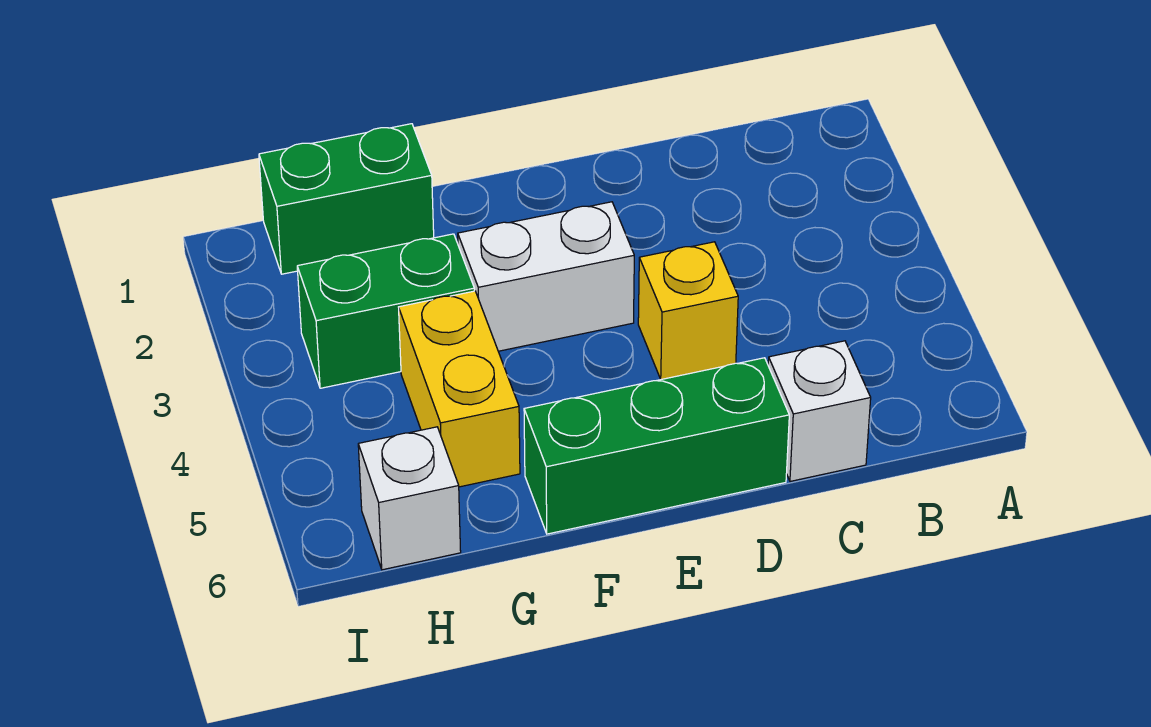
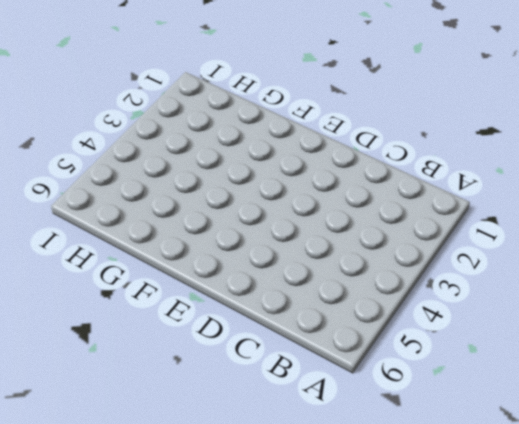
none -> white 1x1 brick [768,341,871,481]
none -> yellow 1x1 brick [638,242,738,379]

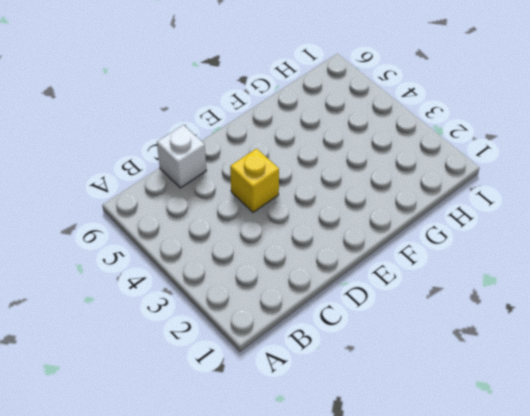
none -> green 1x3 brick [524,358,789,534]
none -> white 1x2 brick [458,202,634,351]

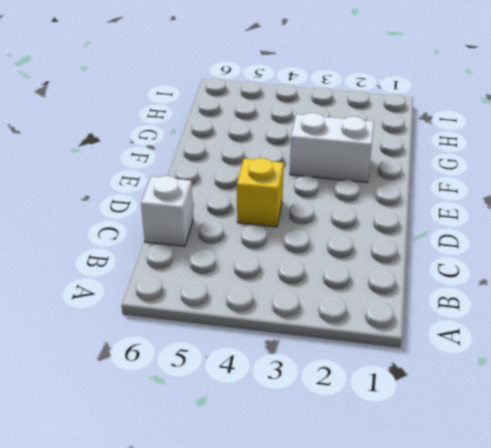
white 1x2 brick [290,113,374,182] -> white 1x2 brick turned to [458,202,634,351]
none -> green 1x3 brick [524,358,789,534]
none -> green 1x2 brick [259,124,434,274]

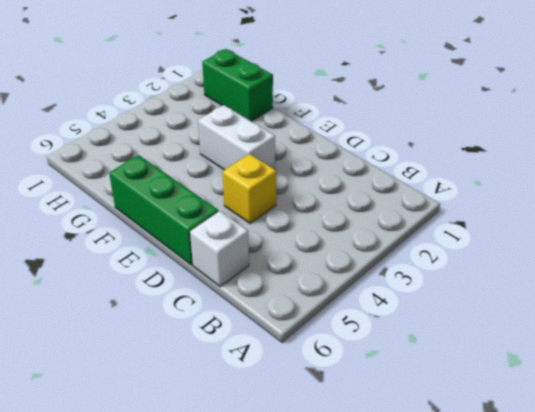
none -> green 1x2 brick [297,234,474,388]
none -> yellow 1x2 brick [399,291,520,487]

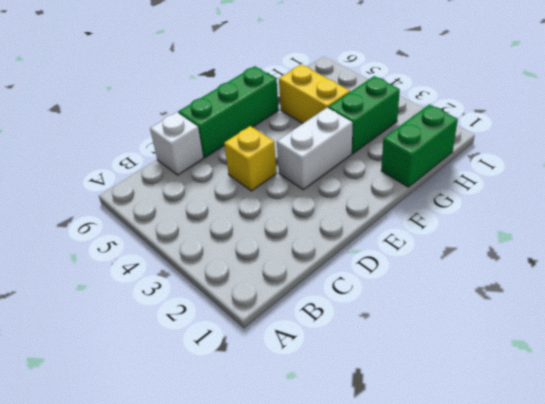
none -> white 1x1 brick [358,427,461,570]

